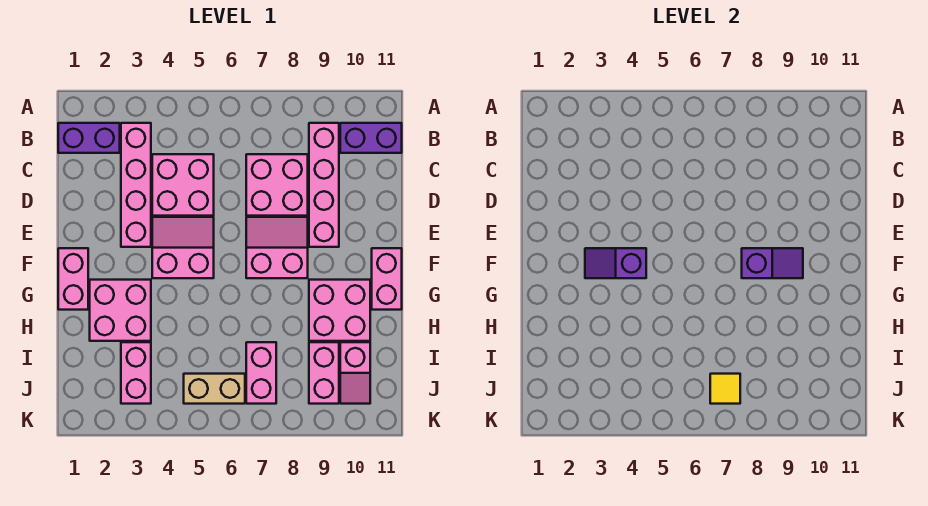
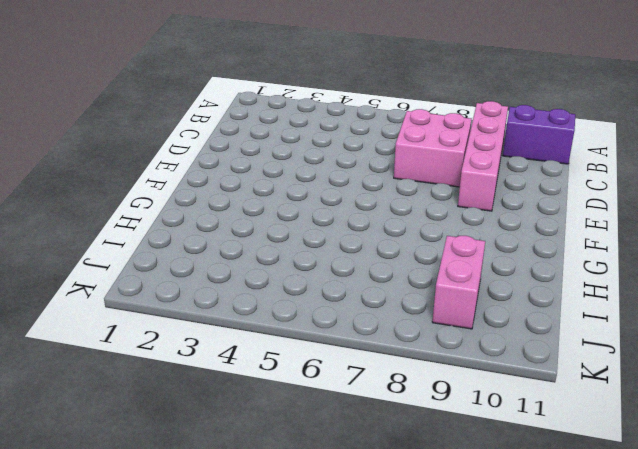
none -> purple 1x2 brick [58,123,120,153]
none -> pink 1x4 brick [121,123,151,247]
none -> pink 2x2 brick [152,154,214,216]

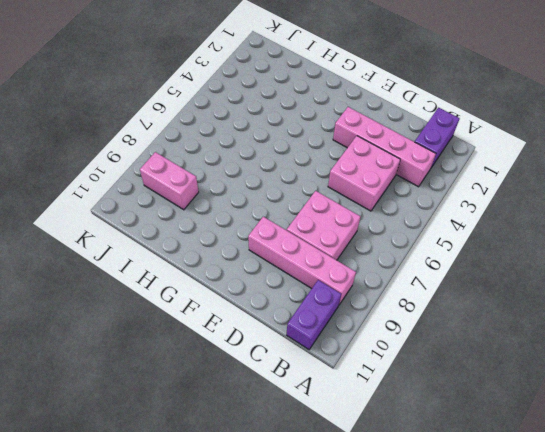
none -> pink 2x2 slope [152,217,214,278]
none -> pink 2x2 slope [246,217,308,278]
none -> pink 1x2 brick [58,248,88,310]

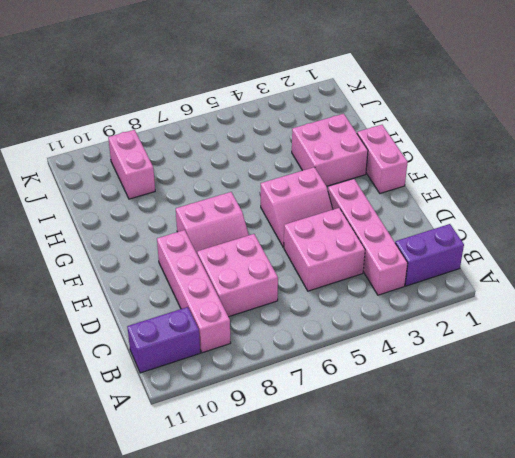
none -> pink 1x2 brick [372,248,402,310]
none -> pink 2x2 brick [309,280,370,341]
none -> pink 1x2 brick [121,342,151,404]

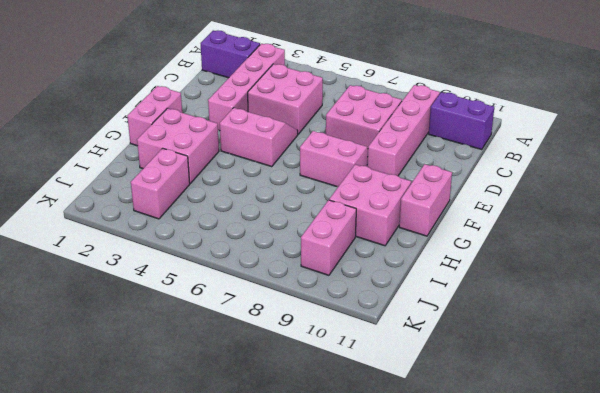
none -> pink 1x2 brick [246,342,276,404]
none -> pink 1x2 slope [340,342,370,404]
none -> tan 1x2 brick [184,374,245,404]

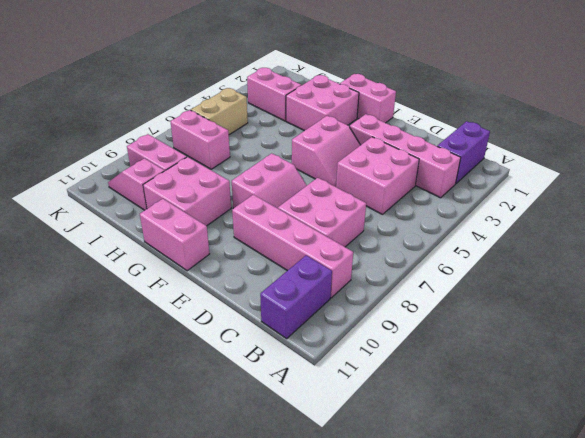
none -> purple 1x2 slope [585,248,646,278]
none -> purple 1x2 slope [742,248,803,278]
none -> yellow 1x1 tile [710,374,740,404]

